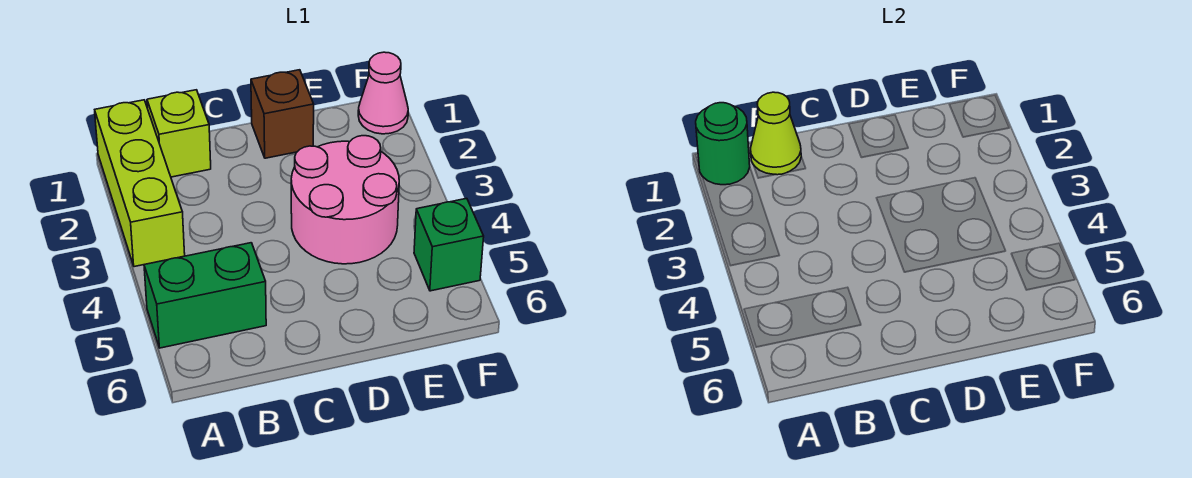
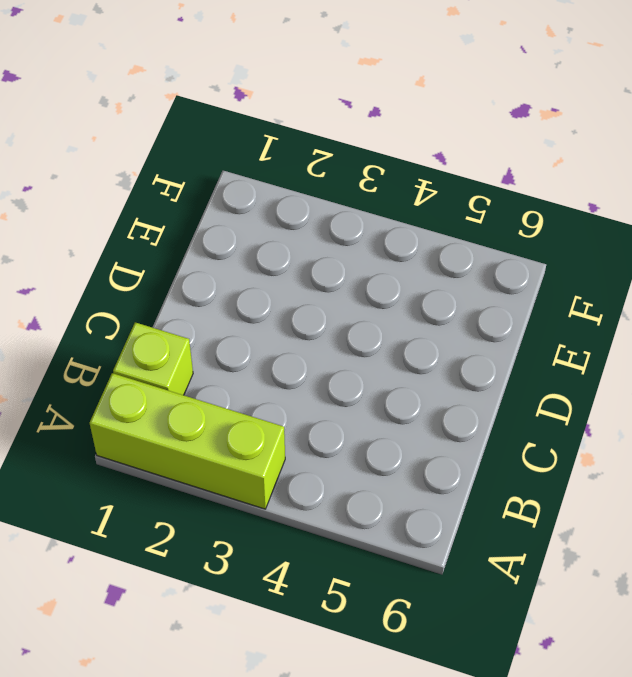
none -> green 1x2 brick [144,243,266,348]
none -> brown 1x1 brick [251,70,314,158]

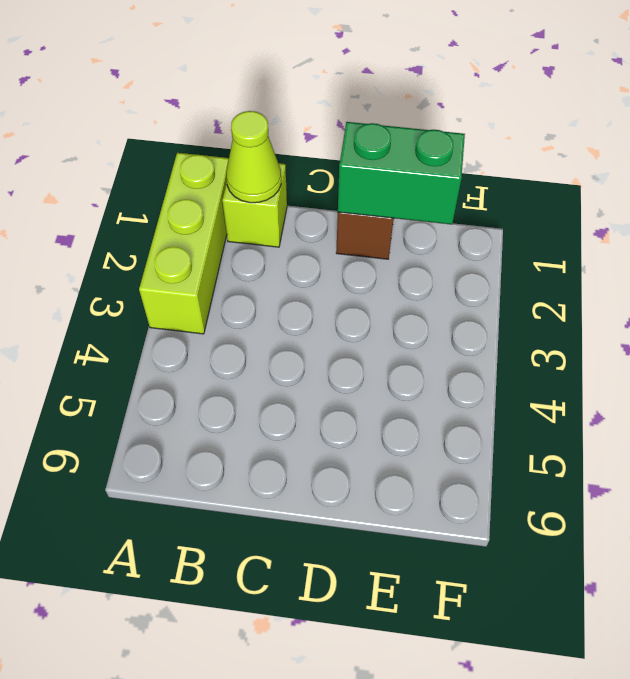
green 1x2 brick [338,122,465,224] -> green 1x2 brick moved to [144,243,266,348]
none -> pink 2x2 round brick [291,136,399,264]
none -> pink 1x1 cone [358,52,408,134]

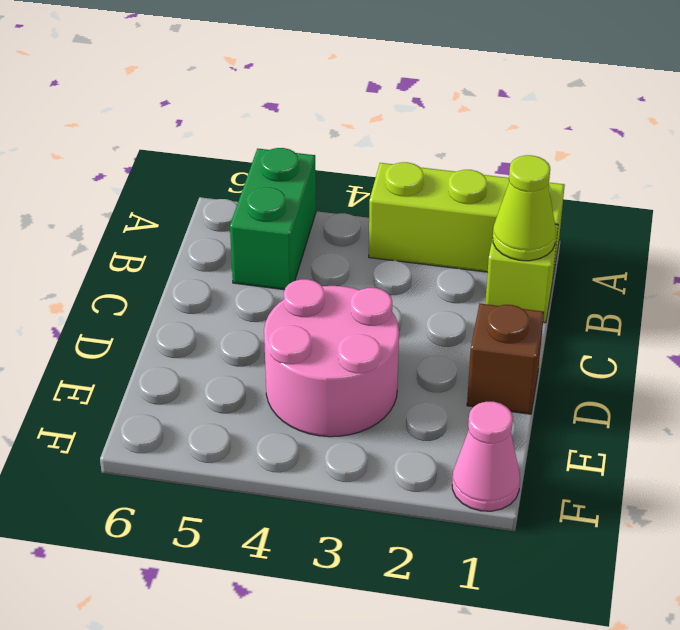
none -> green 1x1 brick [414,198,484,291]
none -> green 1x1 round brick [696,103,750,185]

